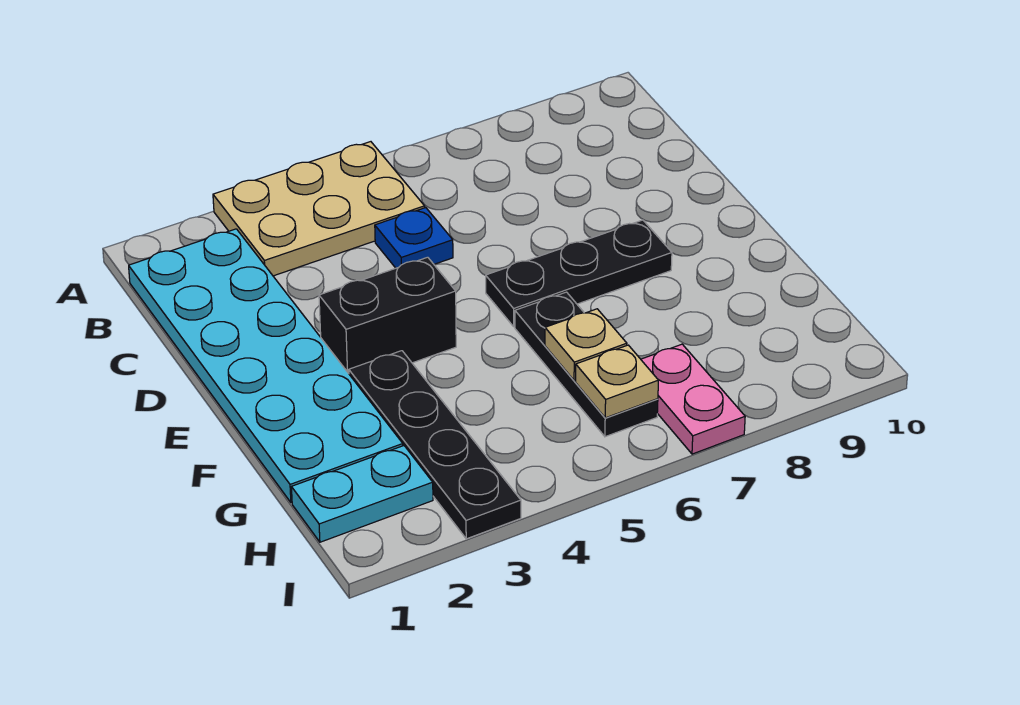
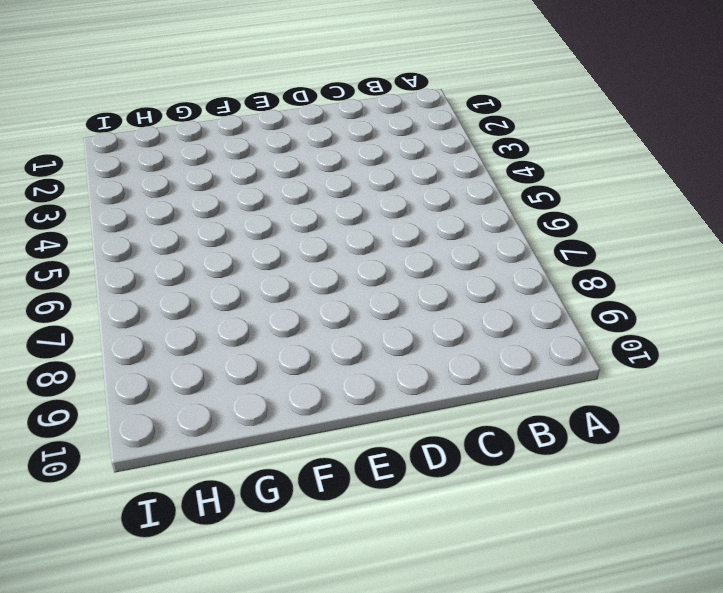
none -> tan 2x3 plate [213,142,425,276]
none -> cyan 2x6 plate [129,229,403,503]

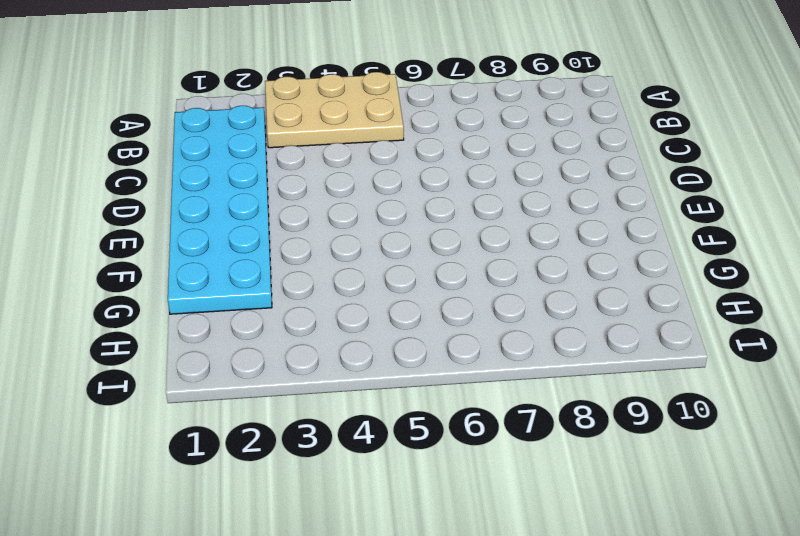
none -> blue 1x1 plate [375,208,453,268]
none -> black 1x2 brick [319,257,456,373]

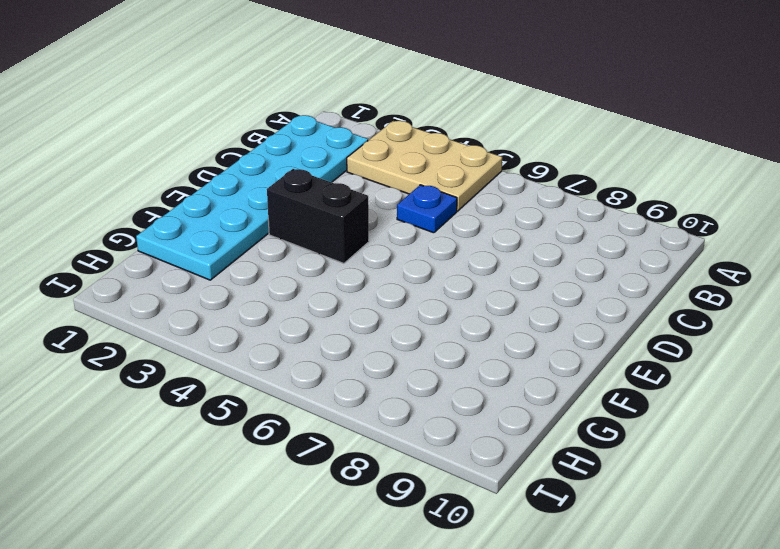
none -> black 1x3 plate [486,220,672,326]
none -> black 1x4 plate [349,351,521,539]

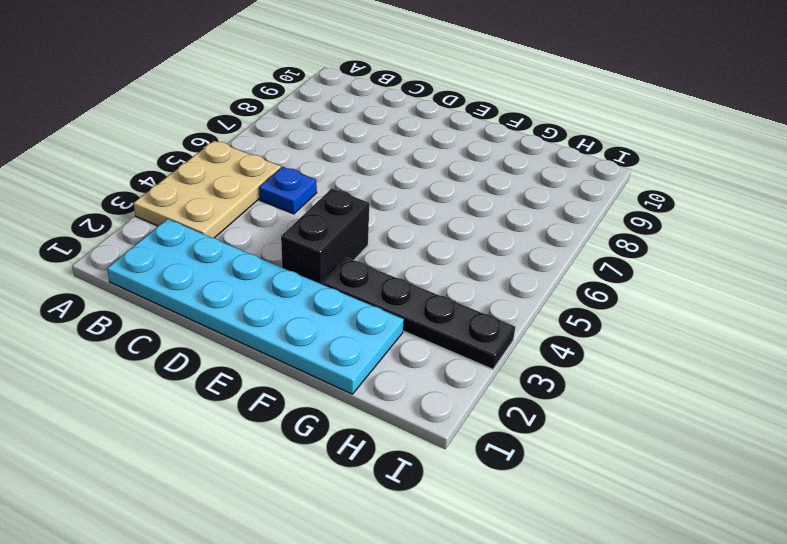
none -> black 1x3 plate [486,220,672,326]
none -> black 1x3 plate [515,292,658,437]

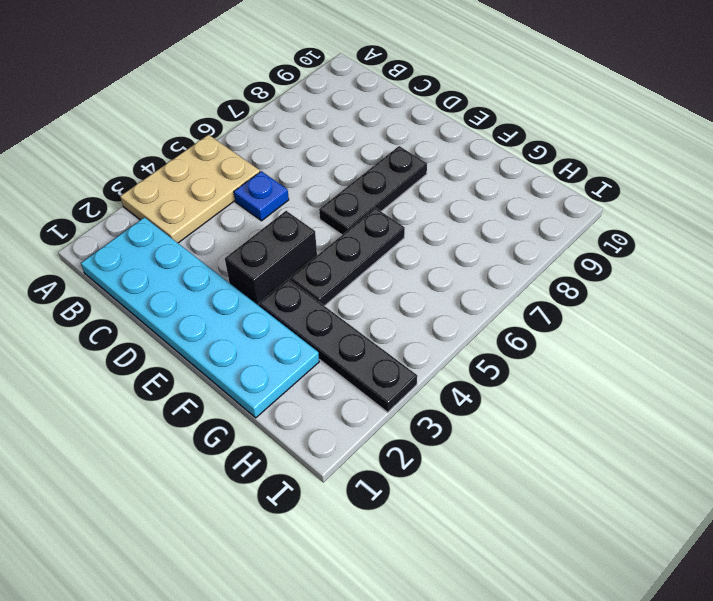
black 1x3 plate [290,208,405,306] -> black 1x3 plate turned to [515,292,658,437]
none -> cyan 1x2 plate [291,446,433,542]
none -> pink 1x2 plate [641,344,745,454]

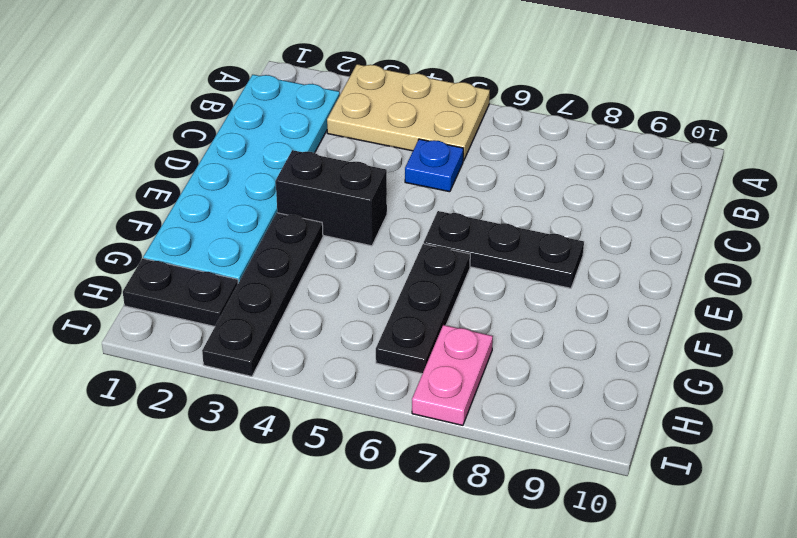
black 1x2 plate [123,258,238,326] -> cyan 1x2 plate [291,446,433,542]
none -> tan 1x1 plate [545,309,627,380]
none -> tan 1x1 plate [576,345,658,418]

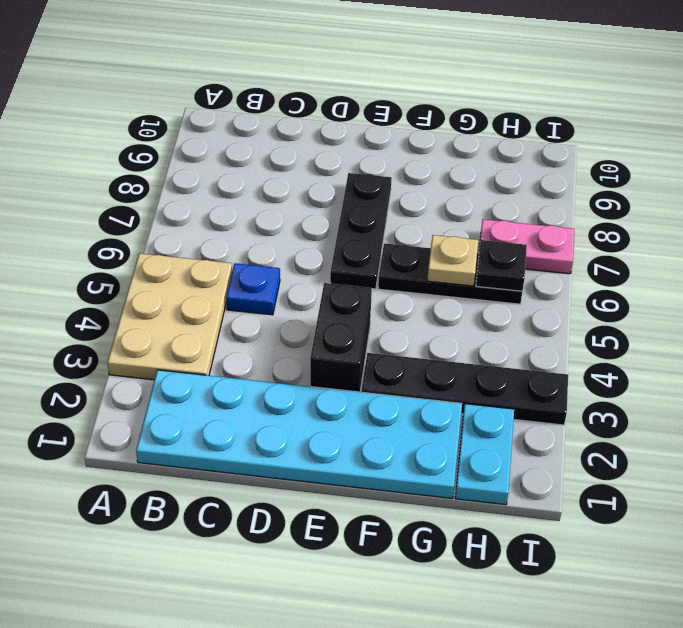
black 1x1 plate [476,240,527,291] -> tan 1x1 plate [576,345,658,418]

